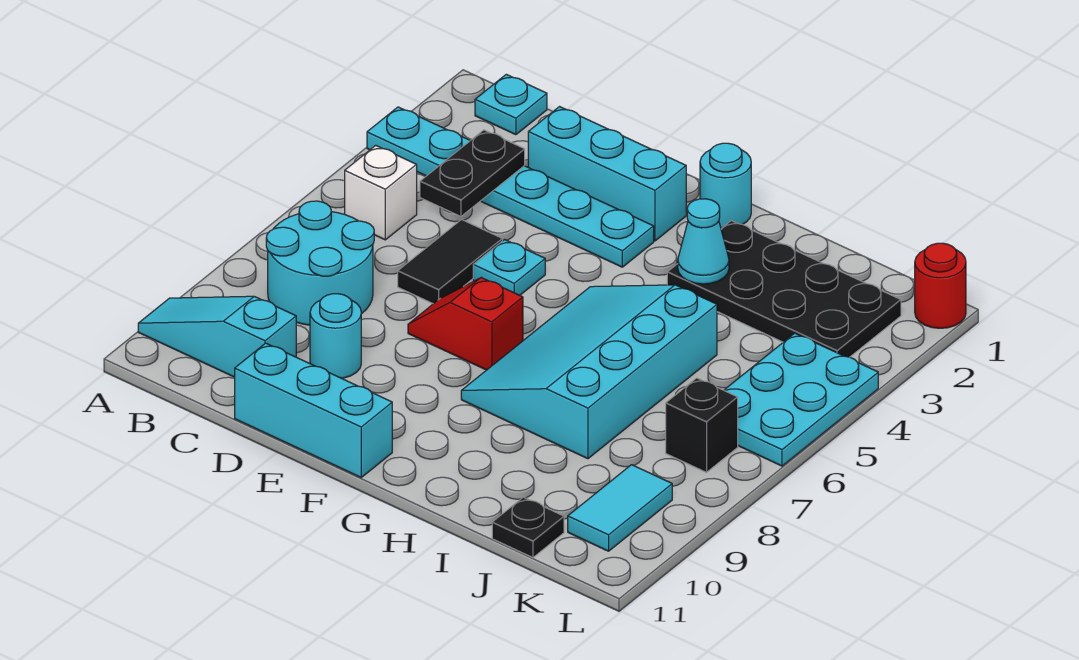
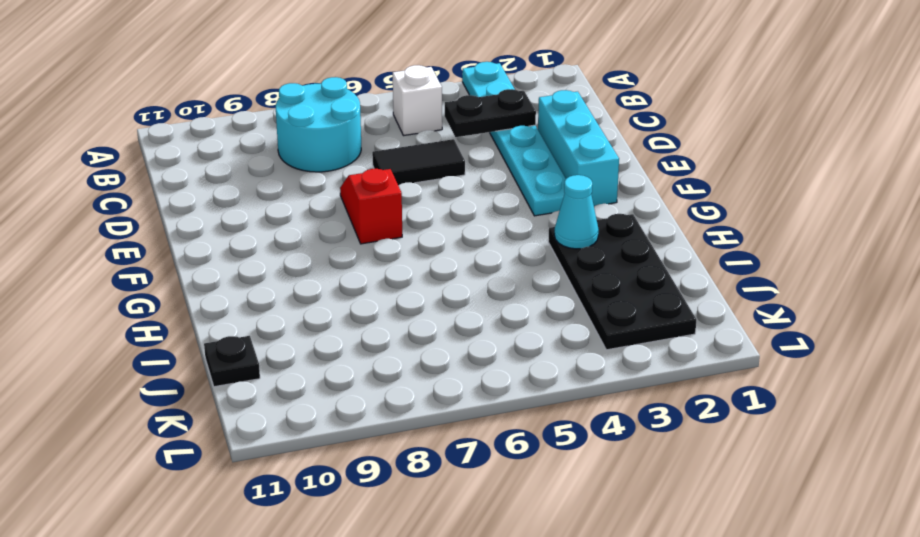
none -> cyan 1x3 slope [138,296,296,377]
none -> cyan 1x1 plate [475,74,547,135]
none -> cyan 1x1 round brick [310,294,361,378]

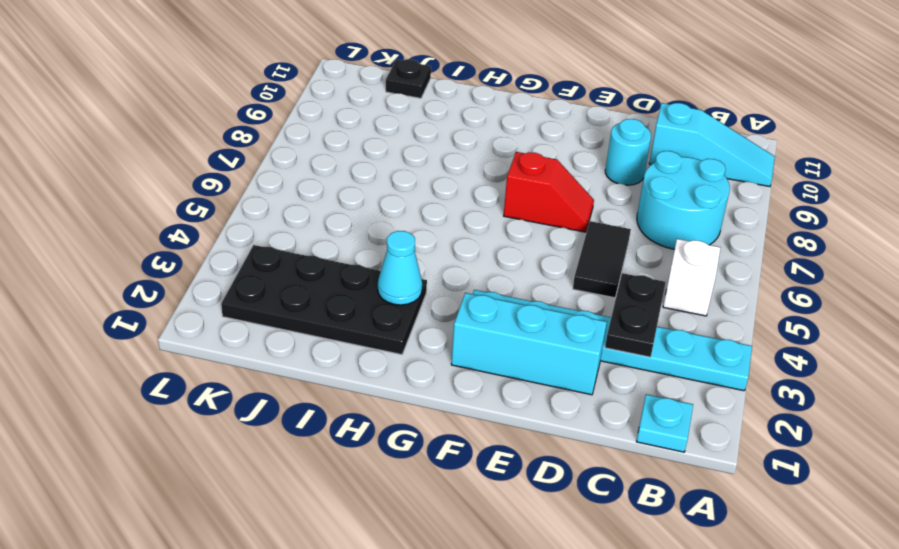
none -> cyan 1x3 brick [235,343,392,477]
none -> cyan 1x1 plate [473,240,545,295]
none -> cyan 1x1 round brick [700,143,751,228]

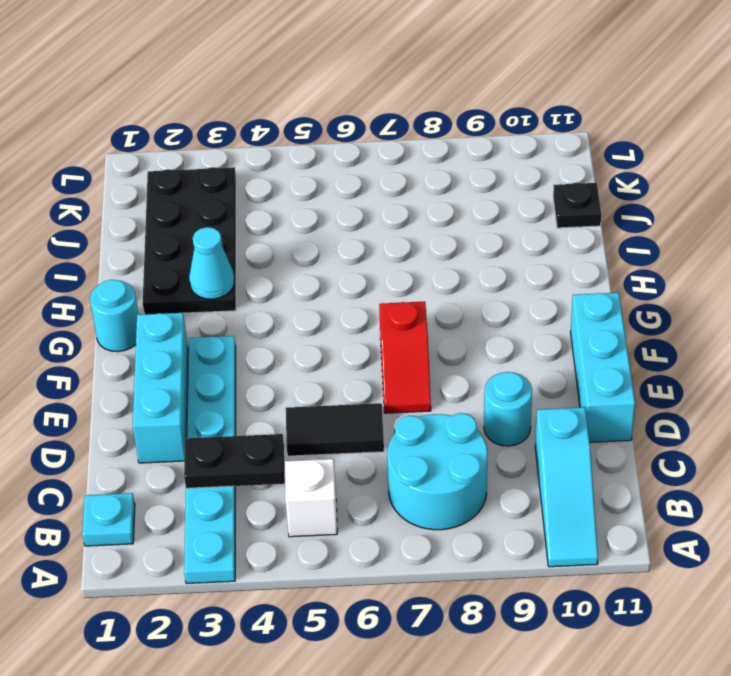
none -> cyan 1x1 plate [473,240,545,295]
none -> cyan 3x4 slope [461,285,717,459]
none -> cyan 2x3 plate [724,333,878,466]

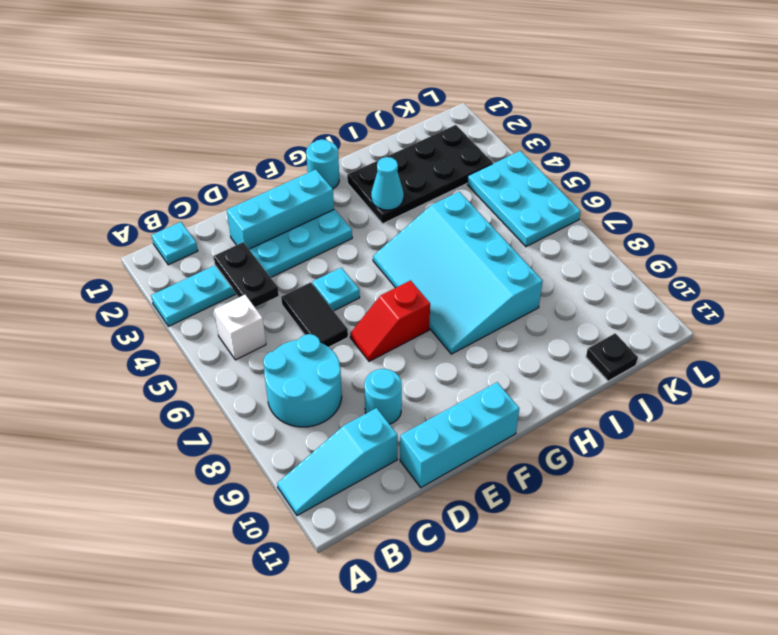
none -> black 1x1 brick [666,378,738,472]
none -> cyan 1x2 tile [568,465,672,551]
none -> red 1x1 round brick [915,243,966,328]

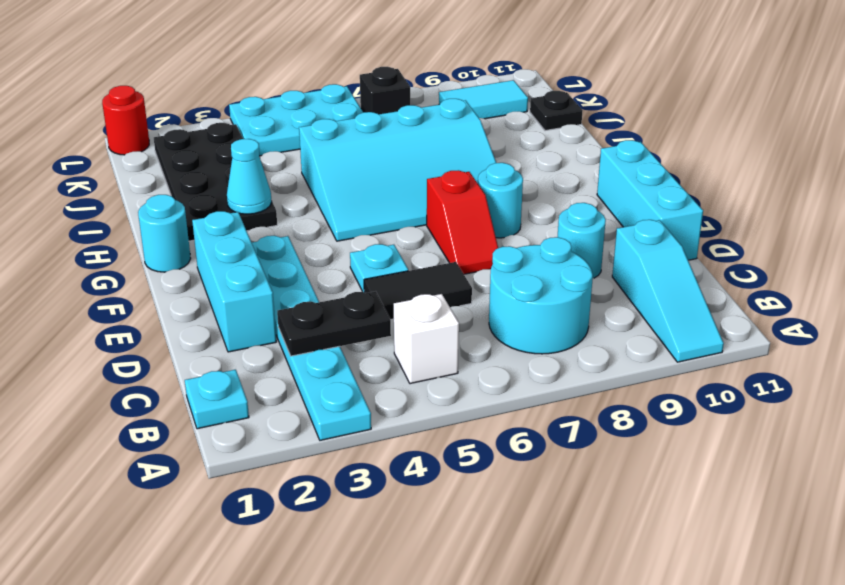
cyan 1x1 round brick [478,163,523,238] -> none

